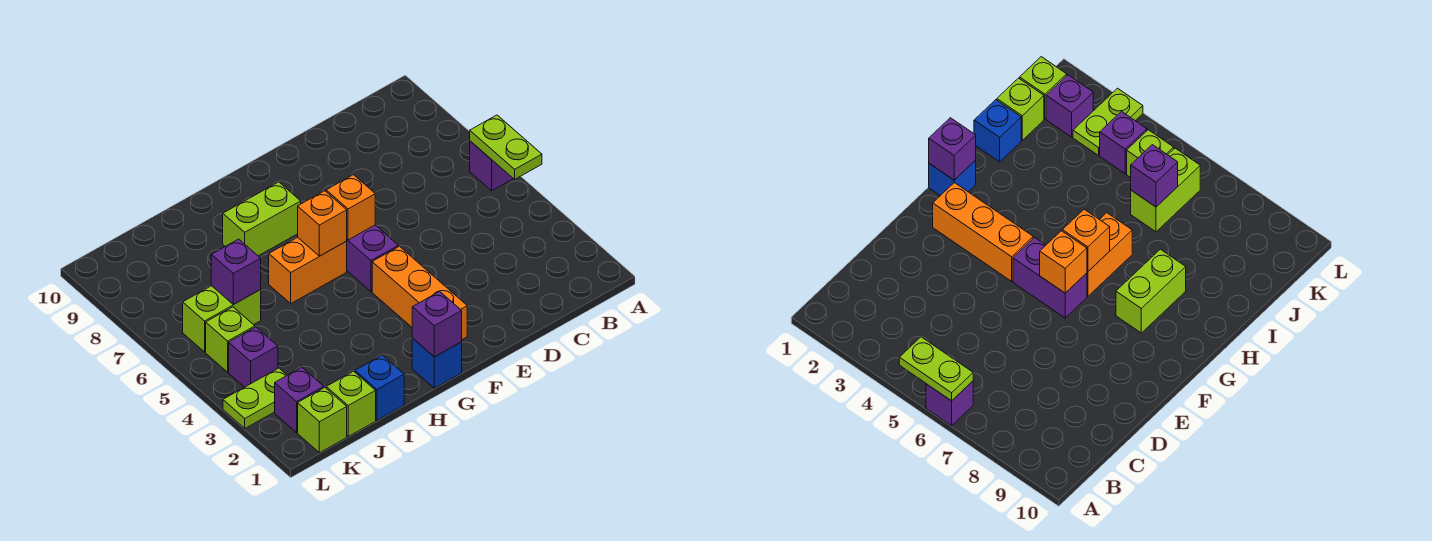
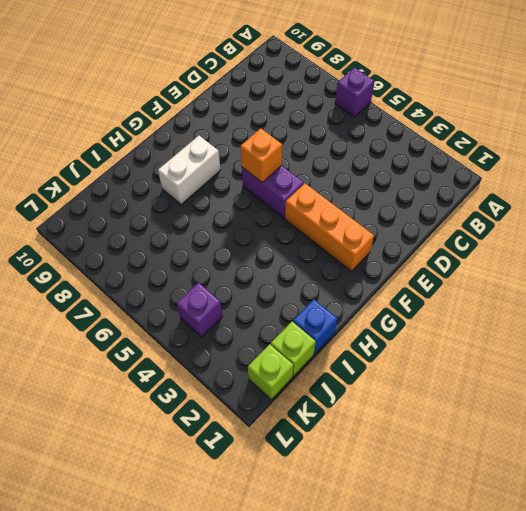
white 1x2 brick [158,136,220,204] -> lime 1x2 brick [223,182,301,256]
none -> blue 1x1 brick [412,338,462,388]
none -> orange 1x2 brick [269,237,347,303]
none -> lime 1x2 brick [183,286,261,352]

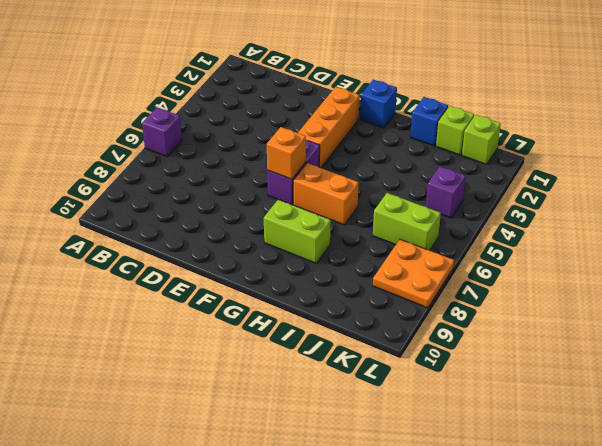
orange 2x2 plate [373,239,454,308] -> none
none -> purple 1x1 brick [275,367,324,433]
none -> lime 1x2 plate [223,368,287,428]
none -> lime 1x1 brick [206,307,255,372]

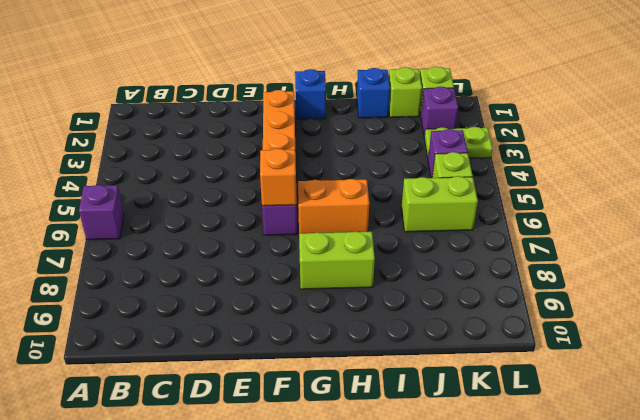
none -> lime 1x2 plate [470,115,542,179]
none -> purple 1x1 brick [412,291,462,357]
none -> orange 1x1 brick [298,191,347,256]

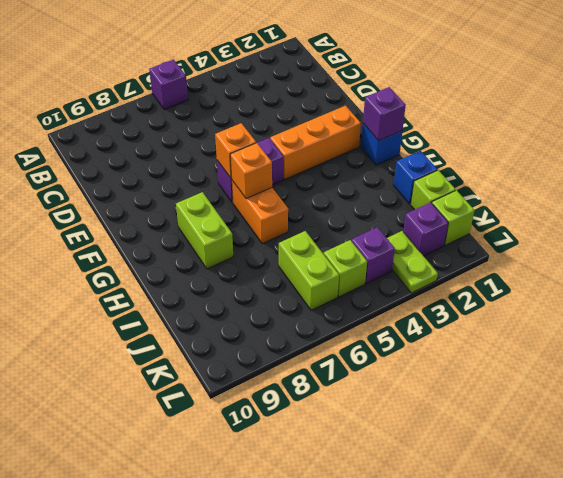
none -> lime 1x2 plate [470,115,542,179]
none -> purple 1x1 brick [211,239,261,305]

